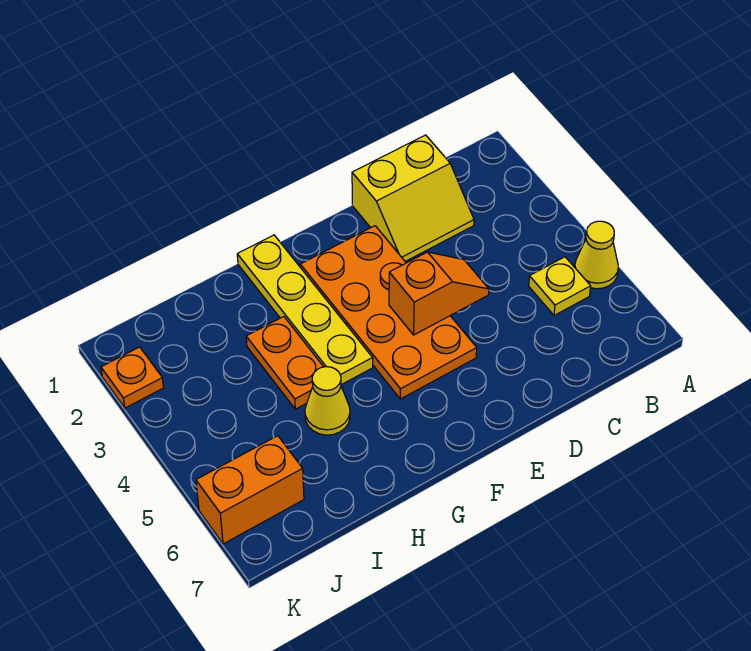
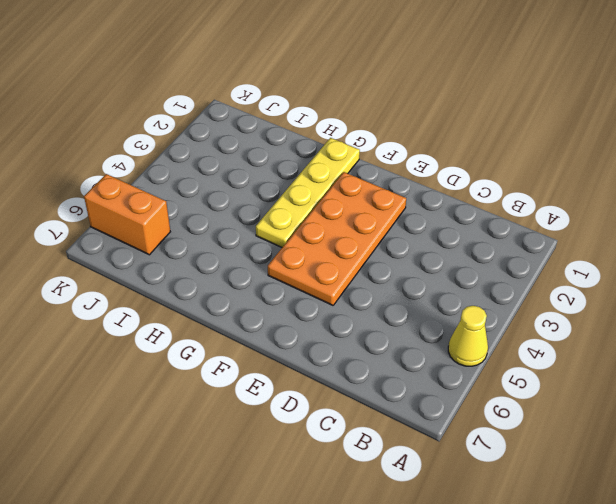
none -> yellow 1x1 plate [529,257,591,315]
none -> yellow 2x2 slope [352,135,474,261]

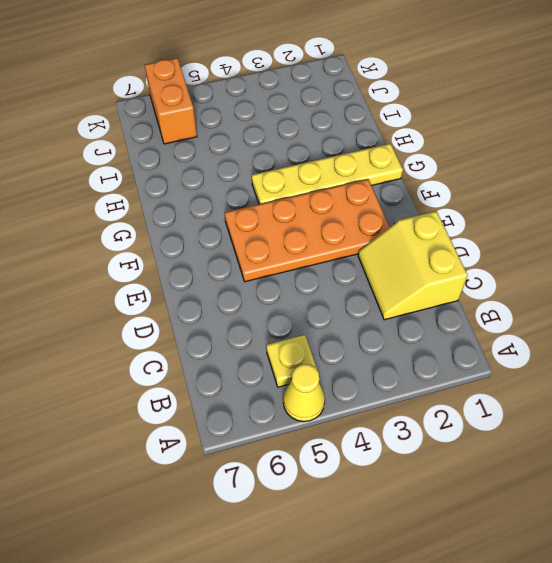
none -> orange 1x2 plate [246,317,323,409]
none -> yellow 1x1 cone [305,367,350,435]

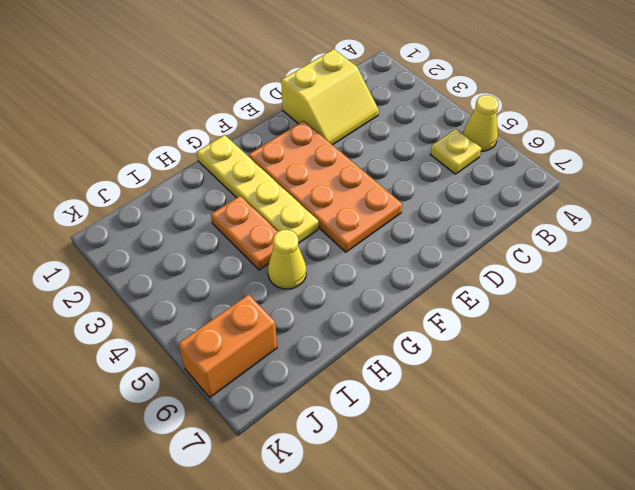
none -> orange 1x1 plate [101,347,164,408]
none -> orange 1x2 slope [389,252,489,335]

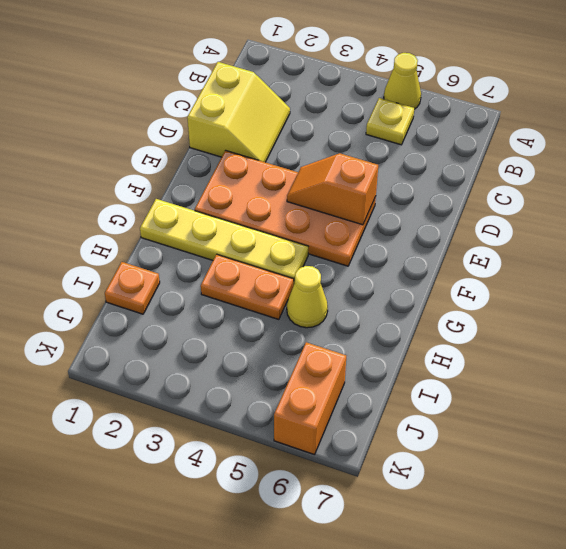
orange 1x2 slope [287,153,378,225] -> orange 1x2 slope turned to [389,252,489,335]
orange 1x1 plate [105,262,160,314] -> orange 1x1 plate moved to [101,347,164,408]

